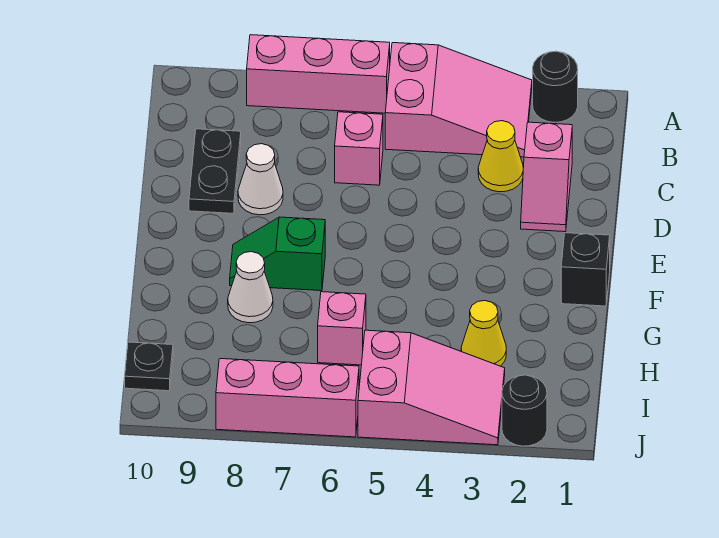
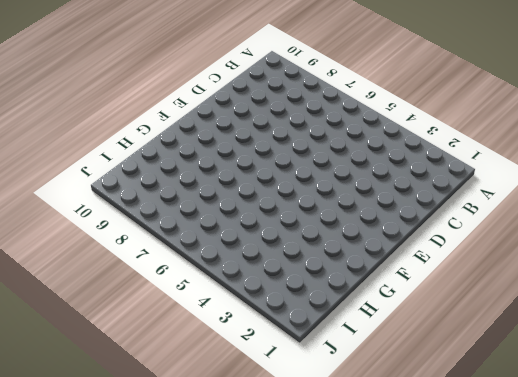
none -> black 1x1 round brick [533,51,578,122]
none -> pink 2x3 slope [385,43,532,157]
none -> pink 1x3 brick [247,35,390,113]

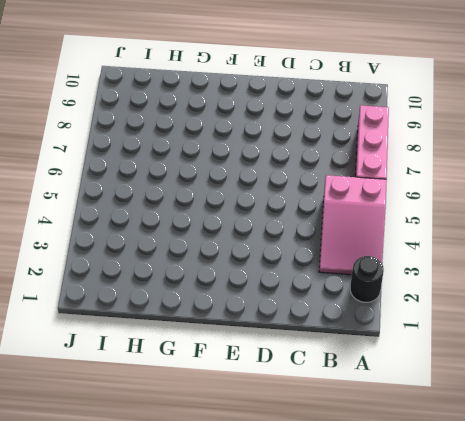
none -> pink 1x2 slope [521,122,572,232]
none -> yellow 1x1 cone [478,121,523,192]
none -> pink 1x1 brick [335,112,383,185]

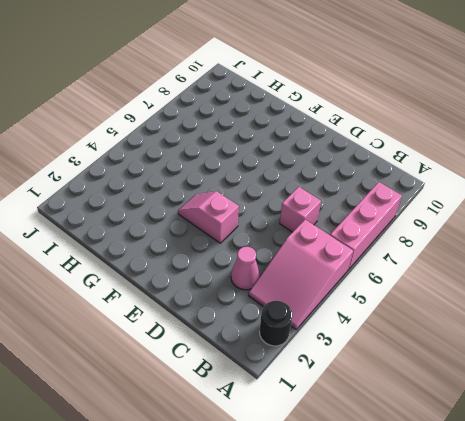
pink 1x1 cone [231,247,260,290] -> yellow 1x1 cone [478,121,523,192]
pink 1x2 slope [178,191,239,243] -> pink 1x2 slope moved to [521,122,572,232]
none -> black 1x2 plate [189,129,241,213]
none -> white 1x1 cone [238,144,283,215]
none -> black 1x1 brick [561,233,610,306]

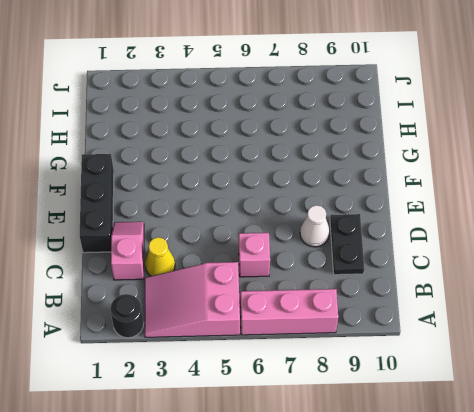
black 1x3 brick [80,154,114,253] -> black 1x1 brick [561,233,610,306]
none -> green 1x2 slope [230,217,325,291]
none -> white 1x1 cone [228,252,273,323]
none -> yellow 1x1 cone [461,301,506,366]

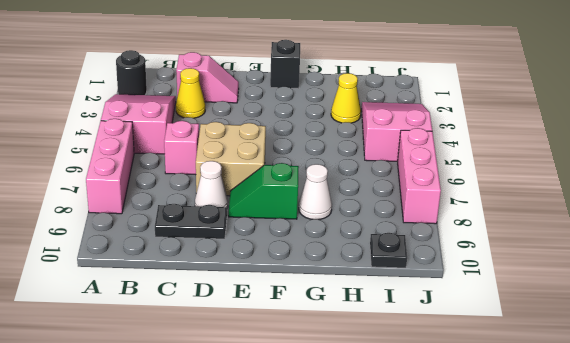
tan 2x2 brick [196,122,266,196] -> none
green 1x2 slope [229,163,299,219] -> green 1x2 slope turned to [230,217,325,291]
none -> pink 1x1 brick [318,292,366,365]
none -> black 1x1 round brick [502,375,547,446]

